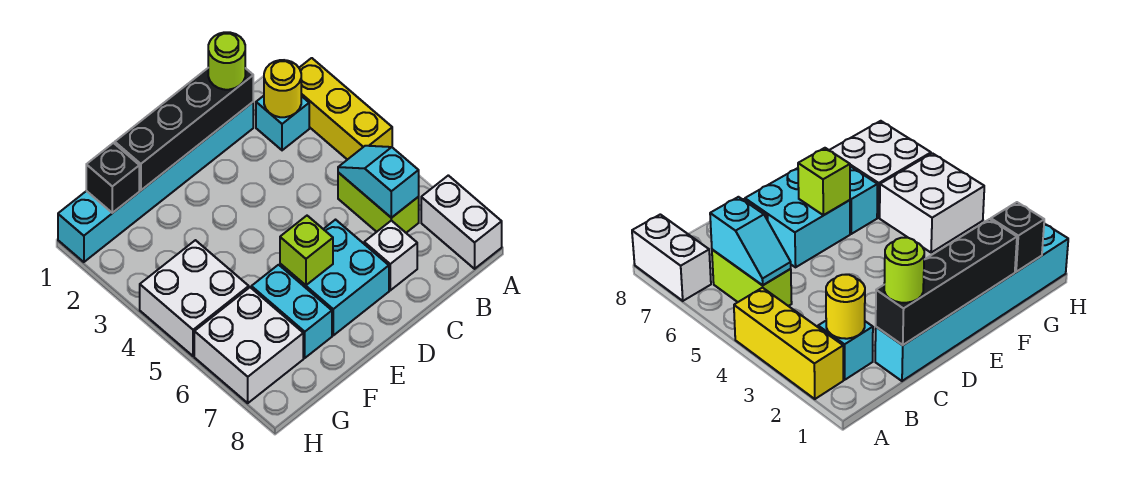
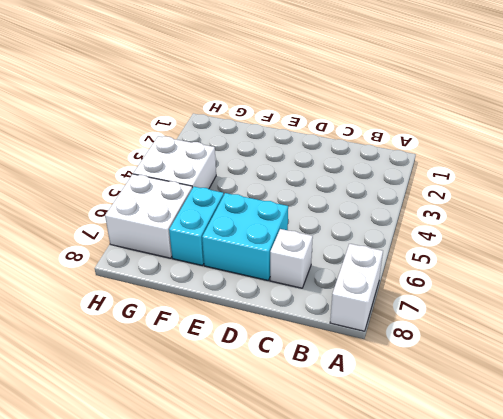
none -> yellow 1x3 brick [299,58,392,160]
none -> cyan 1x1 brick [256,96,309,150]
none -> lime 1x2 brick [338,173,419,233]

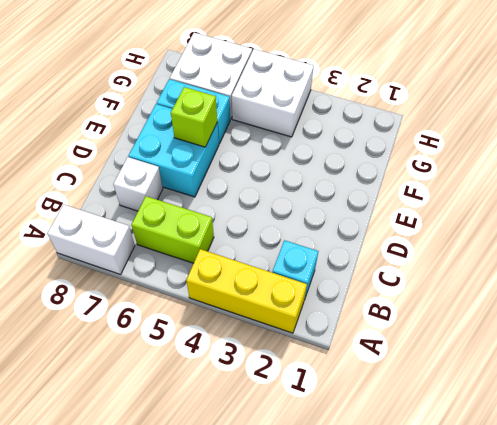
none -> cyan 1x6 brick [58,102,253,262]
none -> yellow 1x1 round brick [264,60,301,117]
none -> cyan 1x2 slope [338,146,419,218]

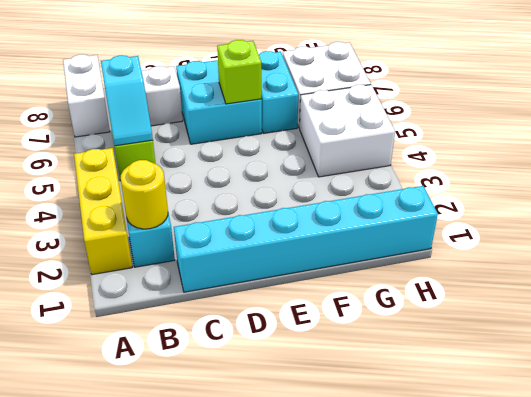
none -> black 1x4 brick [115,68,253,190]
none -> black 1x1 brick [86,143,139,213]
none -> lime 1x1 round brick [208,32,245,90]

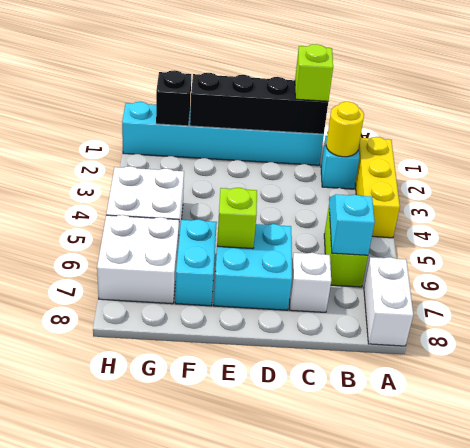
lime 1x1 brick [295,44,333,101] -> lime 1x1 round brick [208,32,245,90]

